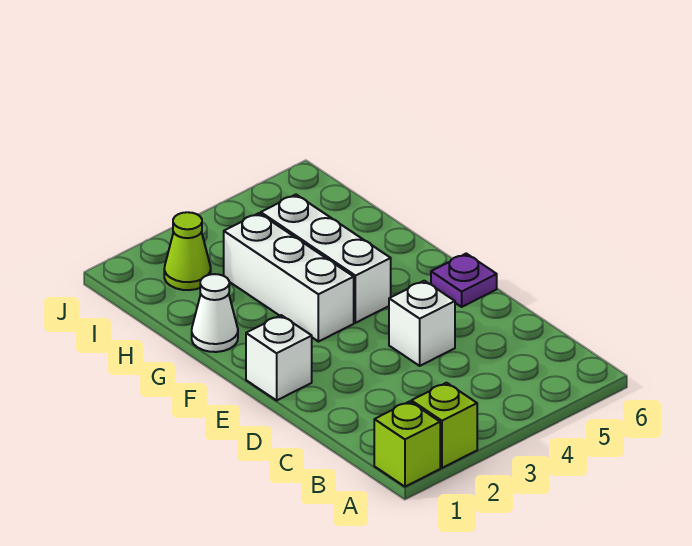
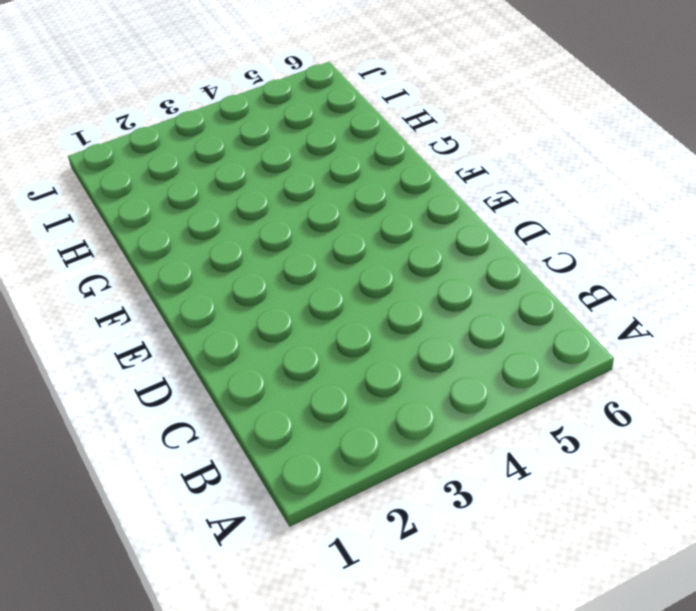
none -> lime 1x1 brick [374,401,440,487]
none -> lime 1x1 brick [411,383,477,468]

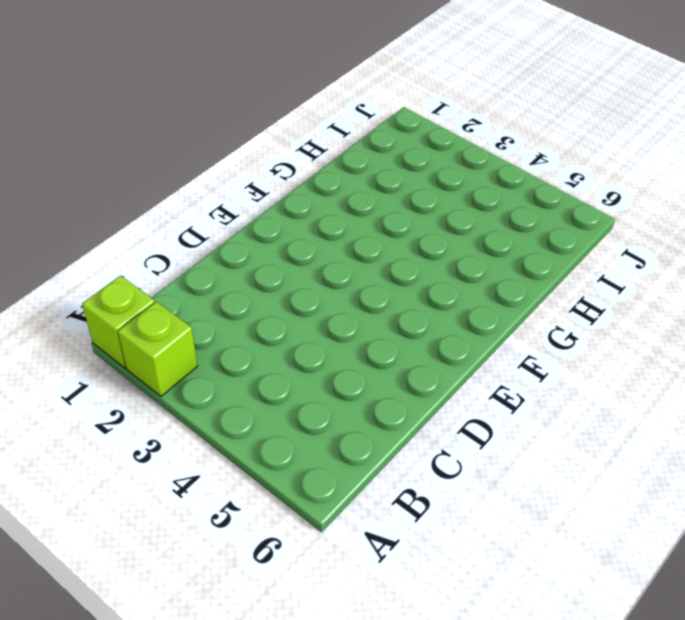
none -> white 1x1 brick [389,281,455,366]
none -> white 1x1 brick [246,315,312,400]

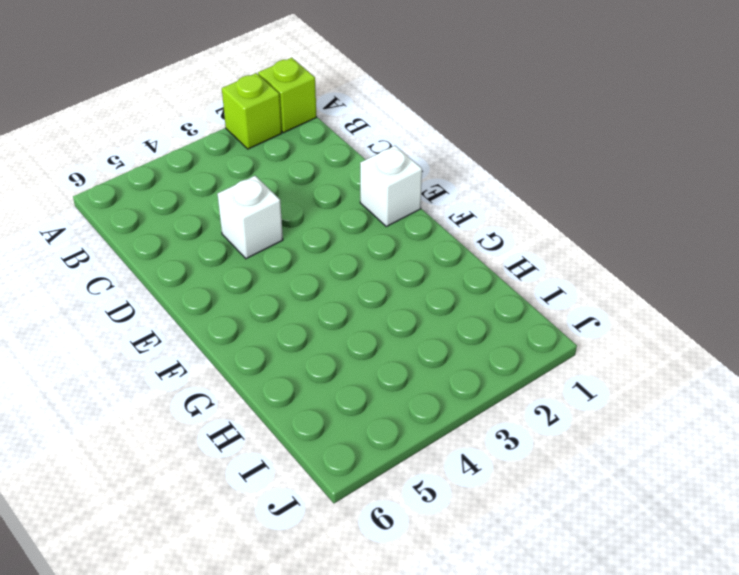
none -> purple 1x1 plate [431,254,497,307]
none -> white 1x3 brick [224,213,354,342]

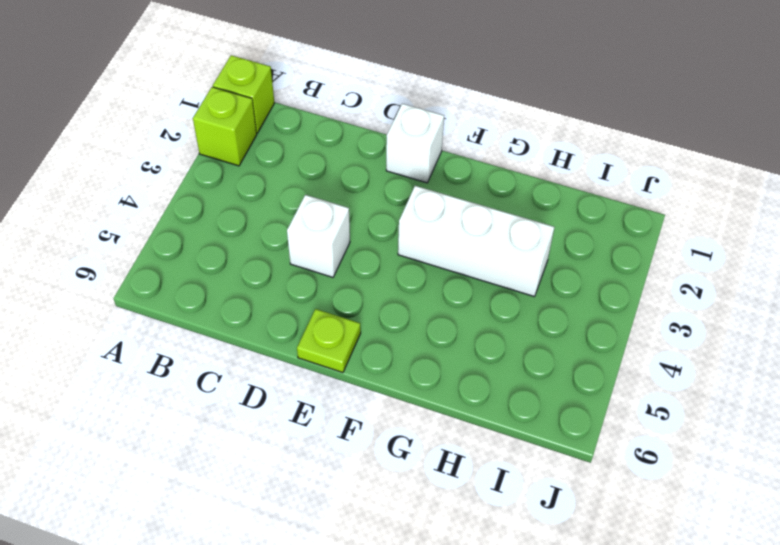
lime 1x1 plate [297,309,361,373] -> purple 1x1 plate [431,254,497,307]
none -> white 1x3 brick [261,195,391,323]
none -> white 1x1 cone [192,274,238,352]

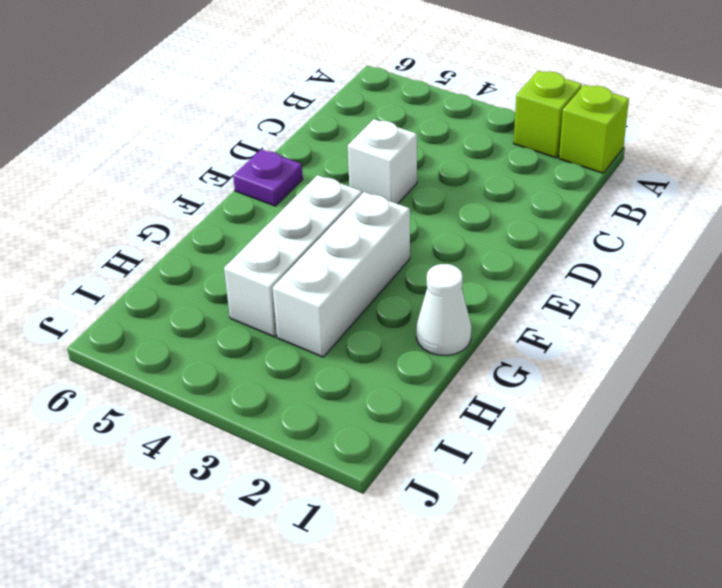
none -> white 1x1 brick [246,315,312,400]
none -> lime 1x1 cone [164,212,211,290]

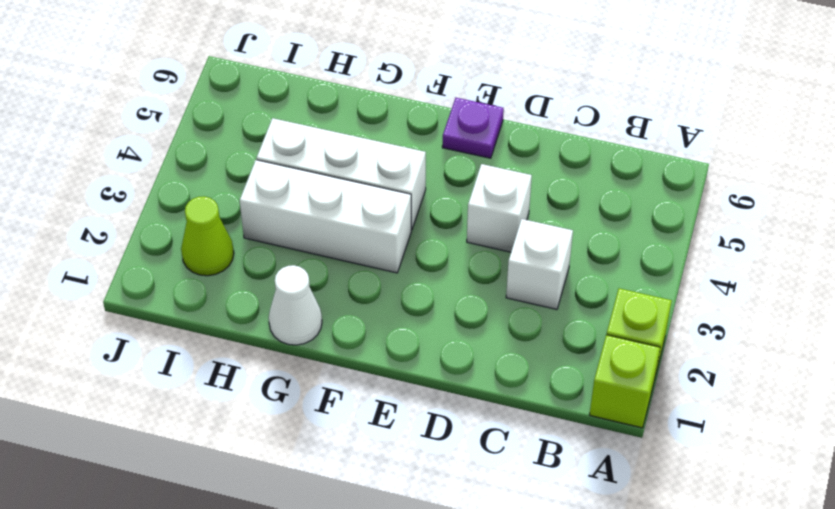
white 1x1 brick [506,219,573,309] -> white 1x1 brick moved to [246,315,312,400]

